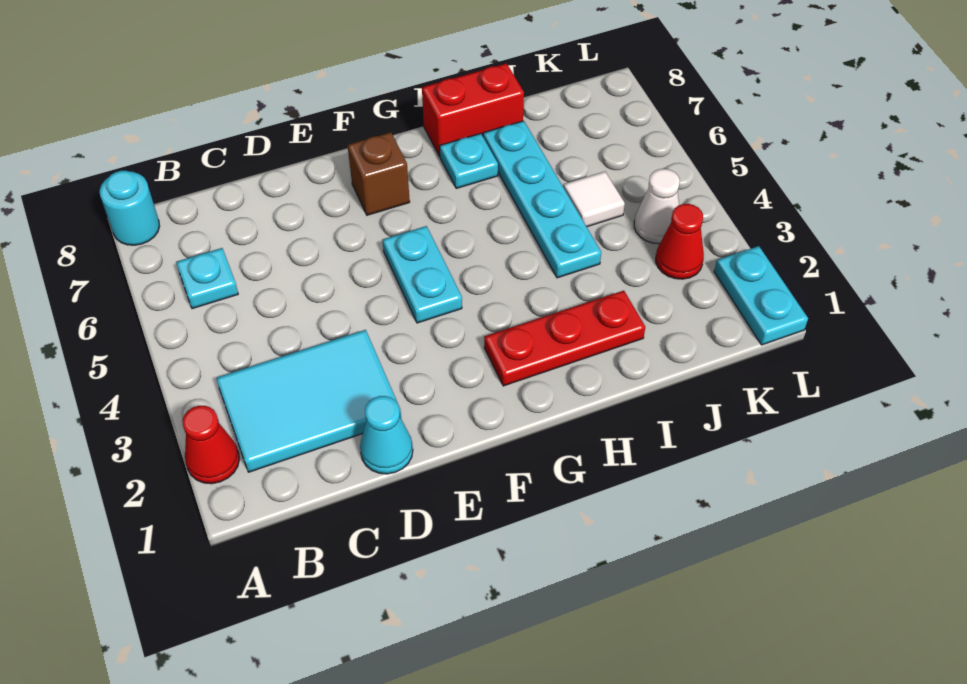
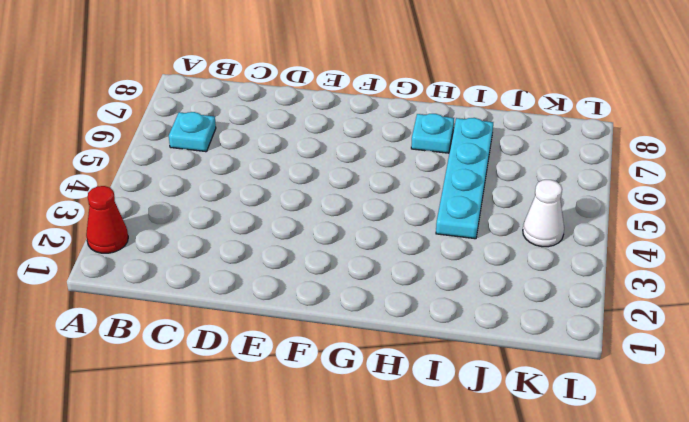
none -> cyan 1x1 round brick [100,171,160,245]
none -> cyan 2x3 tile [216,330,401,472]
none -> cyan 1x1 cone [360,396,413,474]

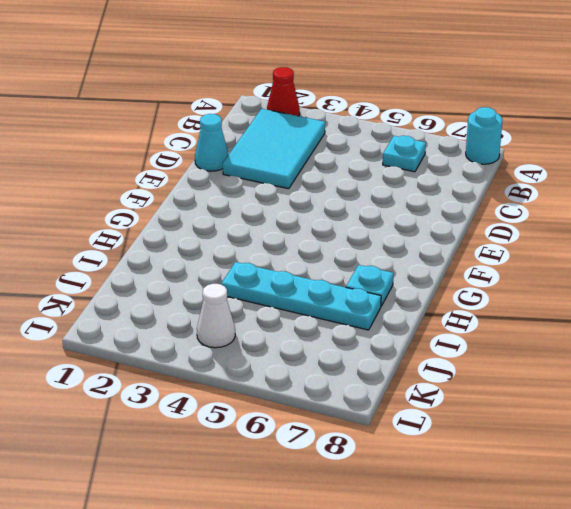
none -> cyan 1x2 plate [383,226,462,323]
none -> brown 1x1 brick [348,132,410,215]
none -> red 1x3 plate [484,291,645,386]

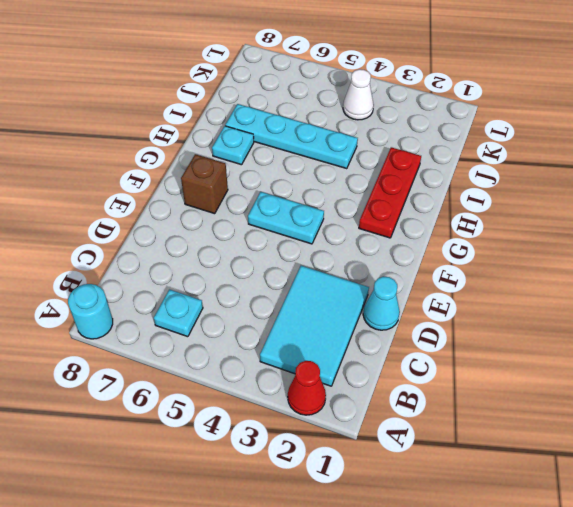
none -> red 1x2 brick [422,63,524,156]
none -> white 1x1 tile [563,171,625,227]
none -> red 1x1 cone [656,204,704,279]

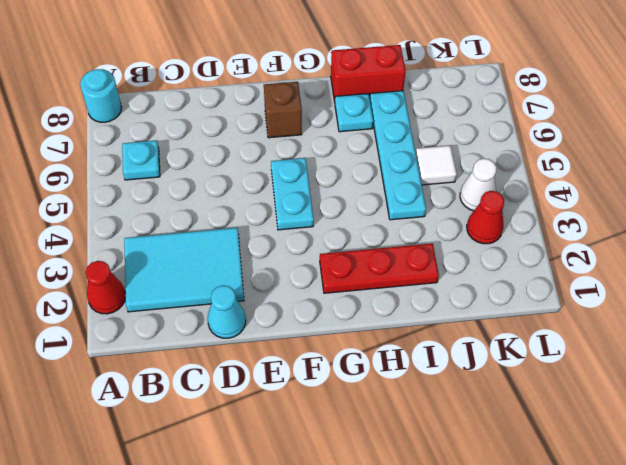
none -> cyan 1x2 plate [714,246,808,345]

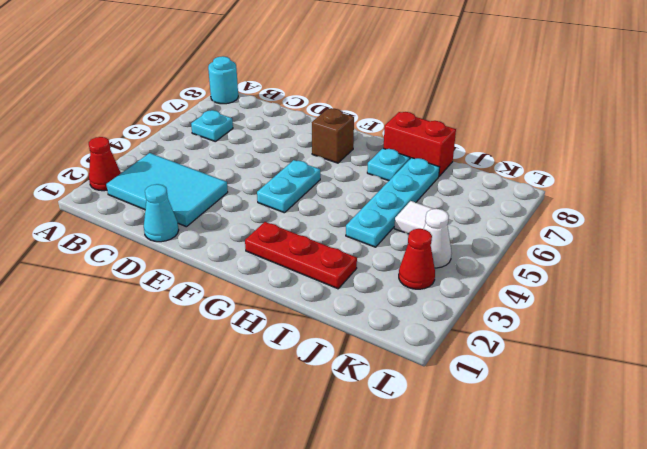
none -> cyan 1x2 plate [714,246,808,345]

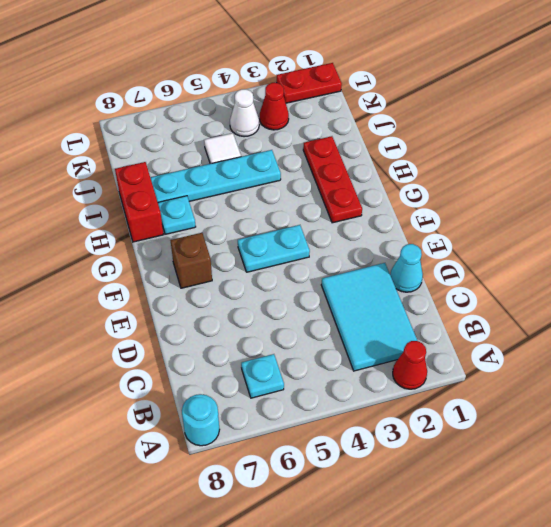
red 1x2 plate [277,63,342,103] -> cyan 1x2 plate [714,246,808,345]

